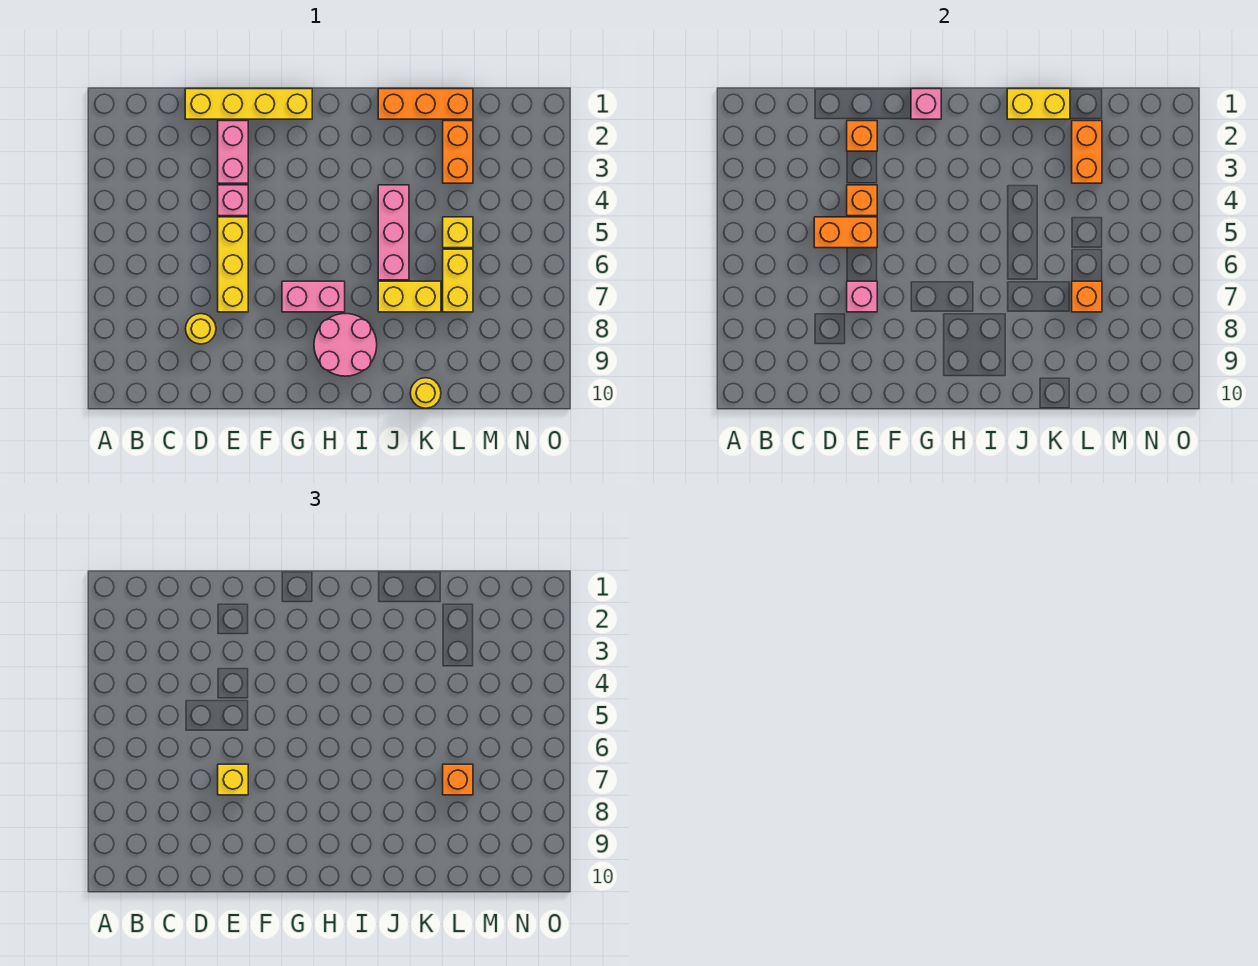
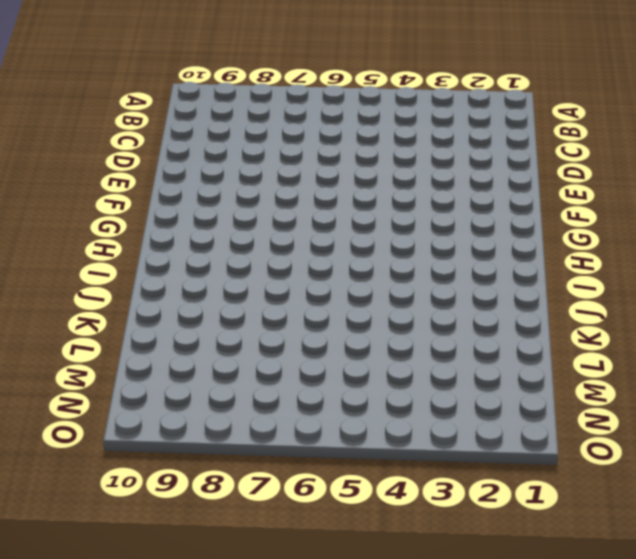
none -> yellow 1x4 brick [185,89,312,119]
none -> yellow 1x1 round brick [186,314,216,344]
none -> pink 1x2 brick [218,121,248,183]

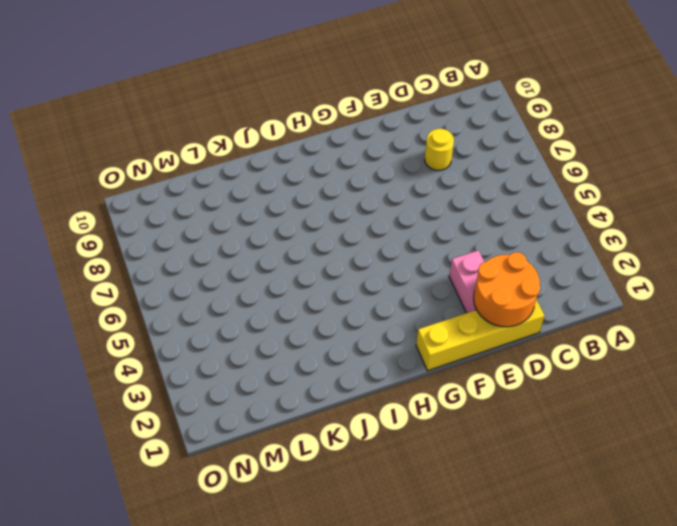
orange 2x2 round brick [474,252,540,327] -> orange 1x1 brick [847,121,877,151]
none -> pink 1x1 brick [218,185,248,216]
none -> yellow 1x3 brick [218,217,248,312]
none -> pink 1x2 brick [282,281,345,312]

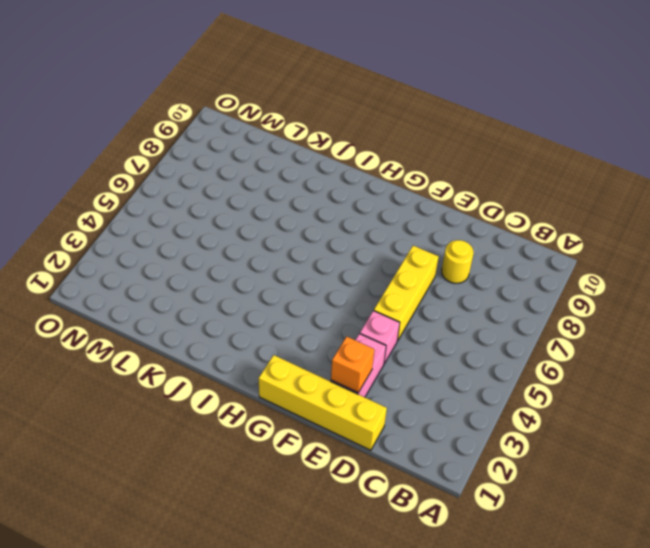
none -> pink 1x2 brick [282,281,345,312]
none -> pink 2x2 round brick [314,314,377,376]
none -> orange 1x3 brick [378,89,473,119]

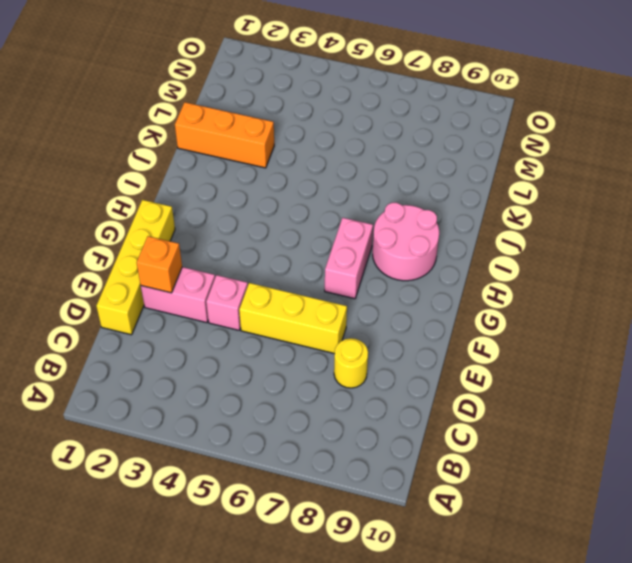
orange 1x3 brick [175,102,274,168] -> orange 1x3 brick turned to [378,89,473,119]
none -> pink 1x3 brick [378,185,409,280]
none -> yellow 1x2 brick [378,281,441,312]
none -> yellow 1x1 round brick [410,378,441,408]

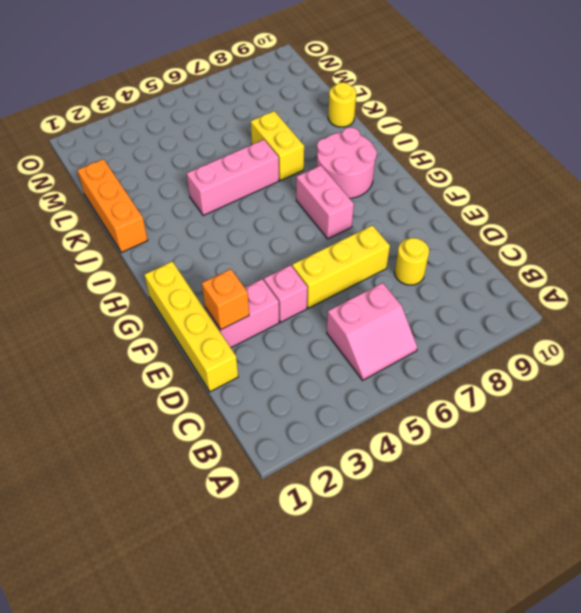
pink 2x2 slope [327,283,417,380] -> none
none -> orange 1x2 brick [443,121,473,183]
none -> yellow 1x1 brick [443,217,473,248]
none -> yellow 1x2 brick [443,249,473,312]

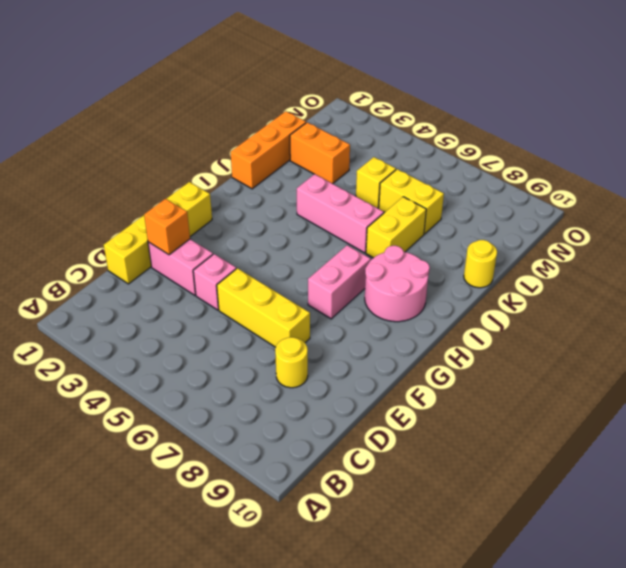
none -> orange 1x2 brick [814,217,877,248]
none -> orange 1x1 brick [847,185,877,216]
none -> pink 1x1 brick [847,281,877,312]

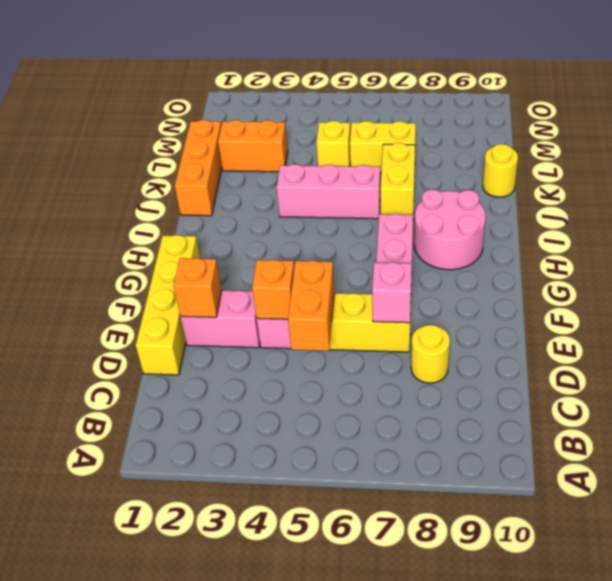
none -> pink 1x1 brick [911,89,941,119]
none -> yellow 1x2 brick [1007,89,1070,119]
none -> orange 1x2 brick [1072,121,1102,183]

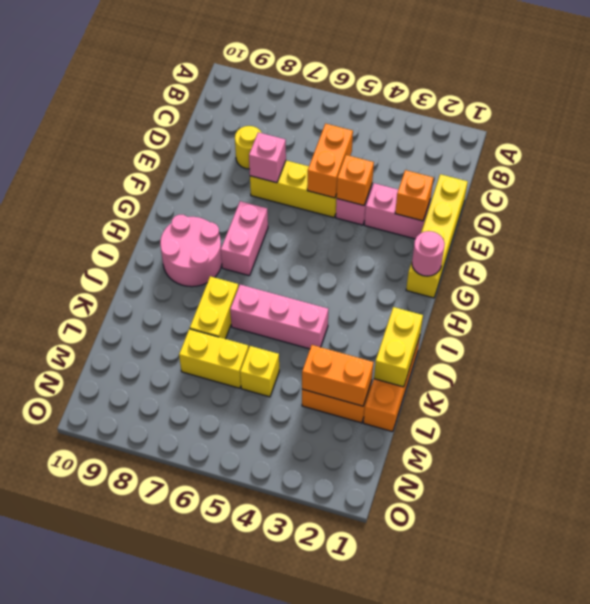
pink 1x1 round brick [412,231,445,276] -> pink 1x1 brick [911,89,941,119]
none -> yellow 1x1 round brick [410,378,441,408]
none -> orange 1x1 brick [1072,281,1102,312]
none -> yellow 1x1 brick [218,764,248,795]

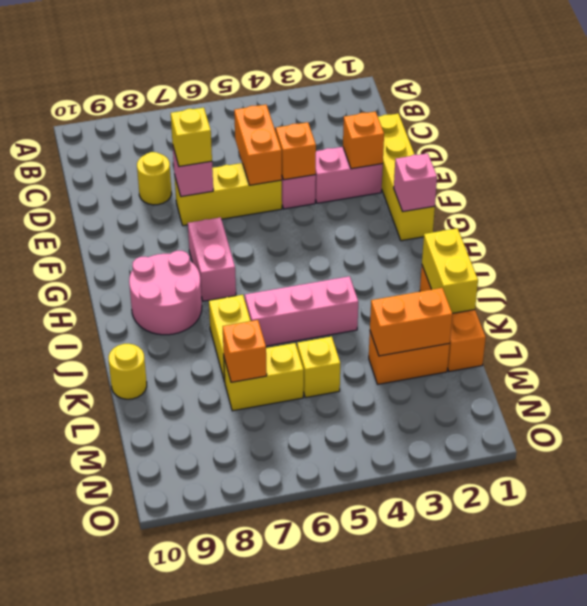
none -> orange 1x1 brick [443,764,473,795]

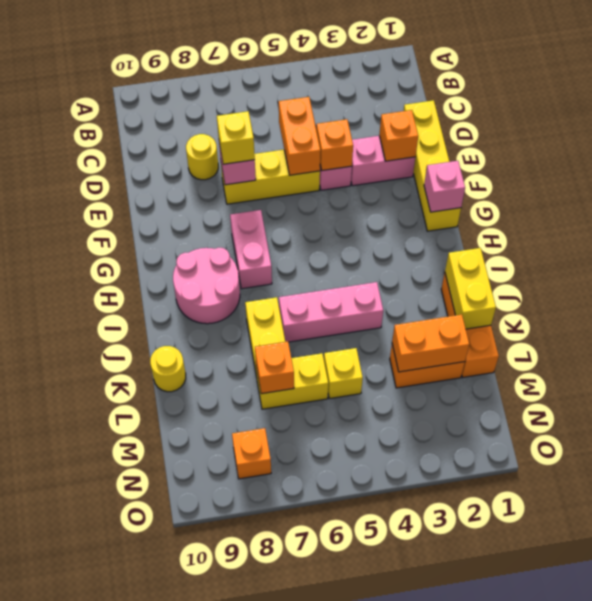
orange 1x1 brick [232,428,271,479] -> orange 1x1 brick moved to [443,764,473,795]

